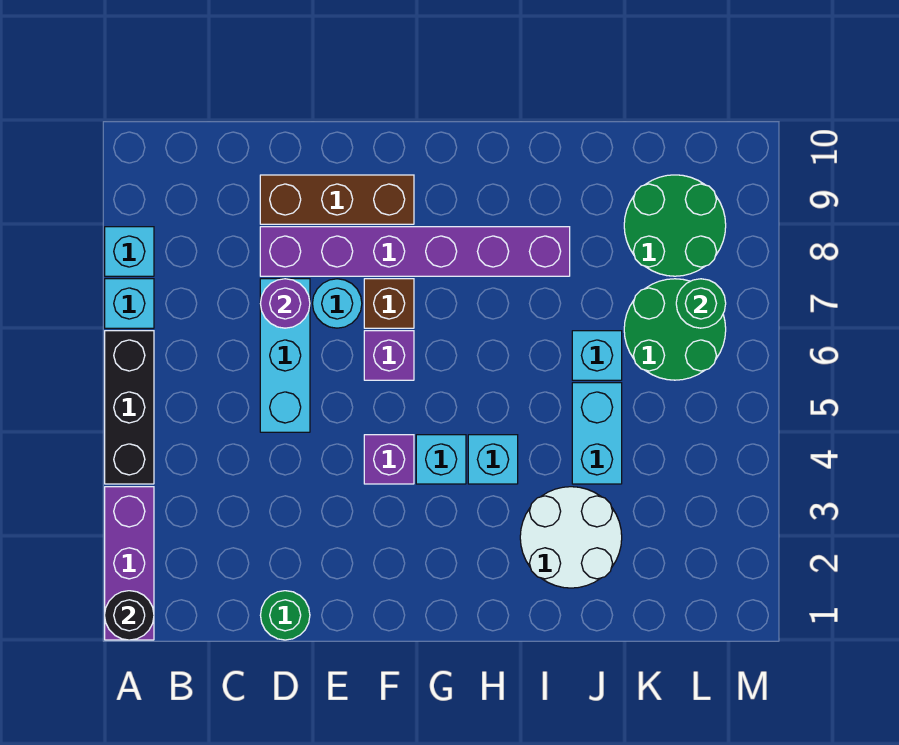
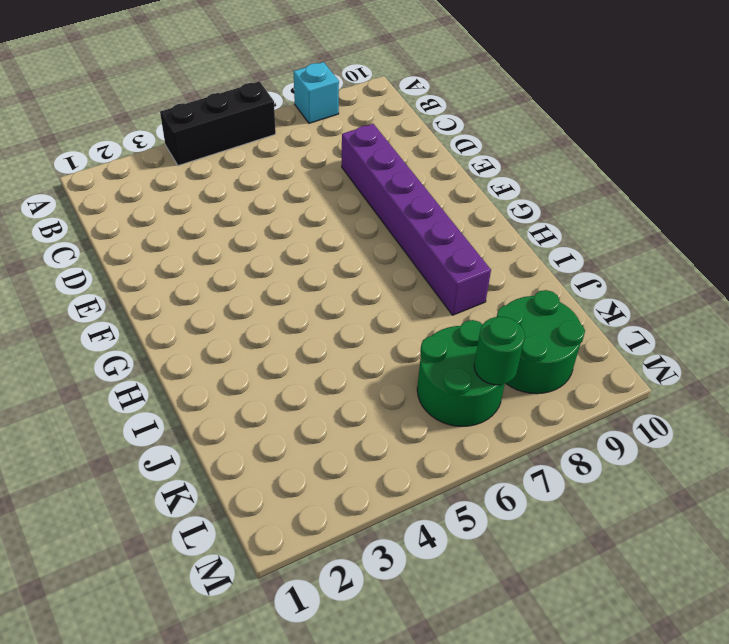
none -> purple 1x3 brick [105,487,154,640]
none -> cyan 1x1 brick [105,279,154,328]
none -> green 1x1 round brick [260,591,310,640]

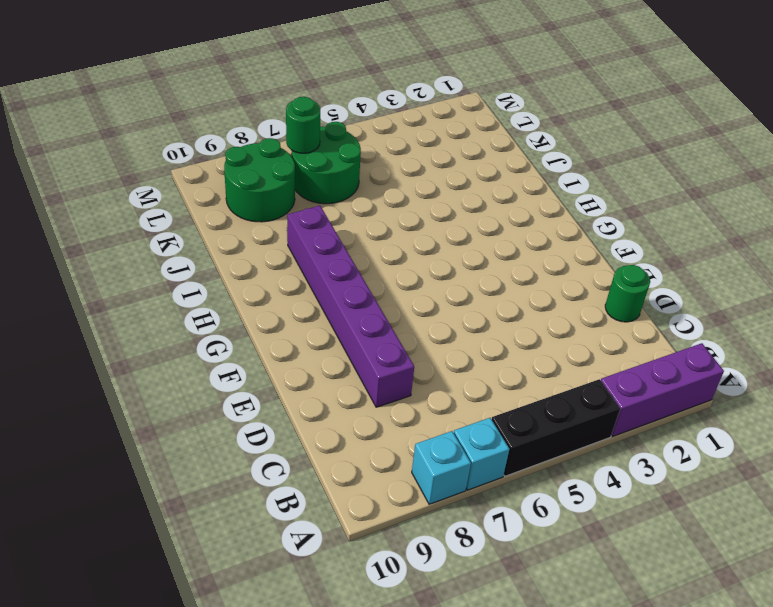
none -> cyan 1x3 brick [260,279,310,432]
none -> brown 1x3 brick [260,175,414,224]
none -> cyan 1x1 round brick [312,279,362,328]

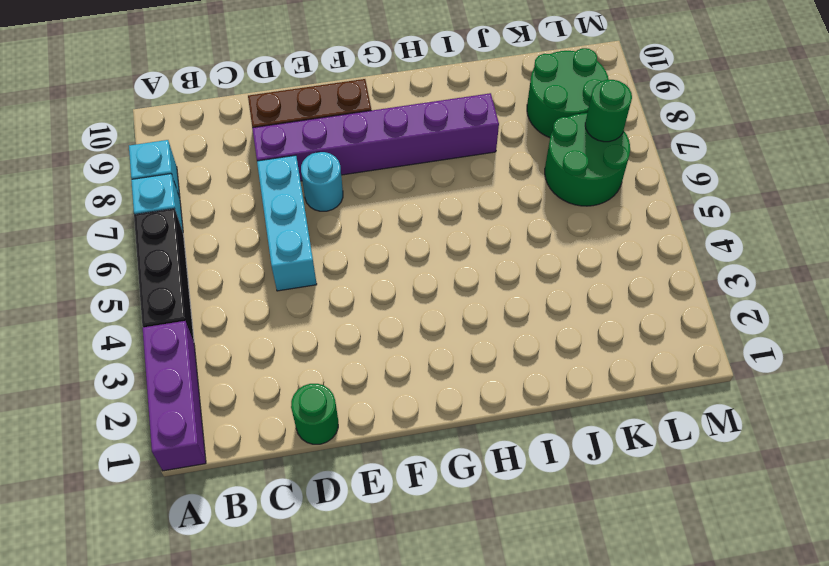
none -> purple 1x1 brick [364,435,414,484]
none -> purple 1x1 brick [364,331,414,380]
none -> brown 1x1 brick [364,279,414,328]

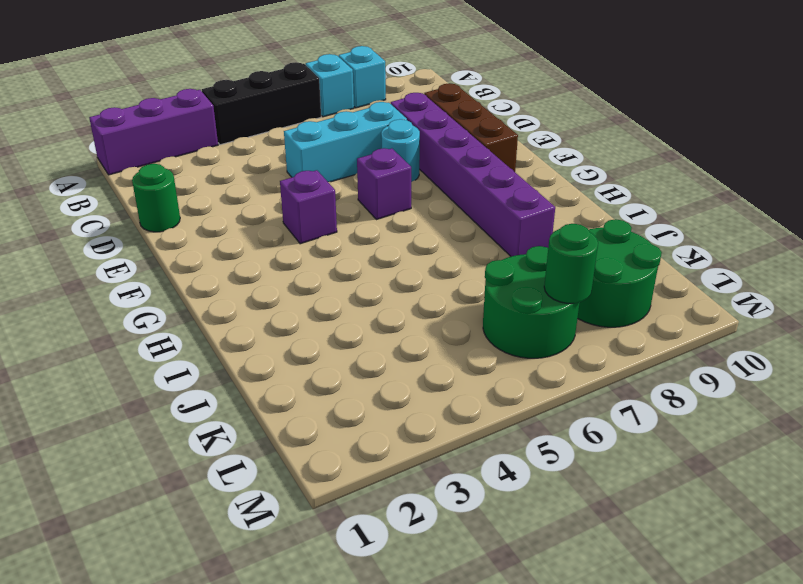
none -> brown 1x1 brick [364,279,414,328]
none -> cyan 1x1 brick [416,435,466,484]
none -> cyan 1x1 brick [468,435,518,484]

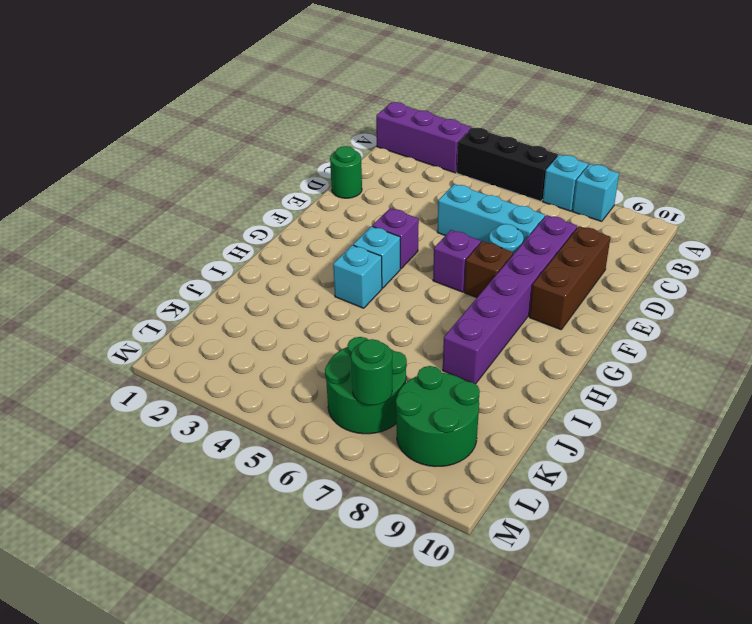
none -> white 2x2 round brick [520,487,622,588]
none -> cyan 1x2 brick [572,383,622,484]
none -> cyan 1x1 brick [572,331,622,380]

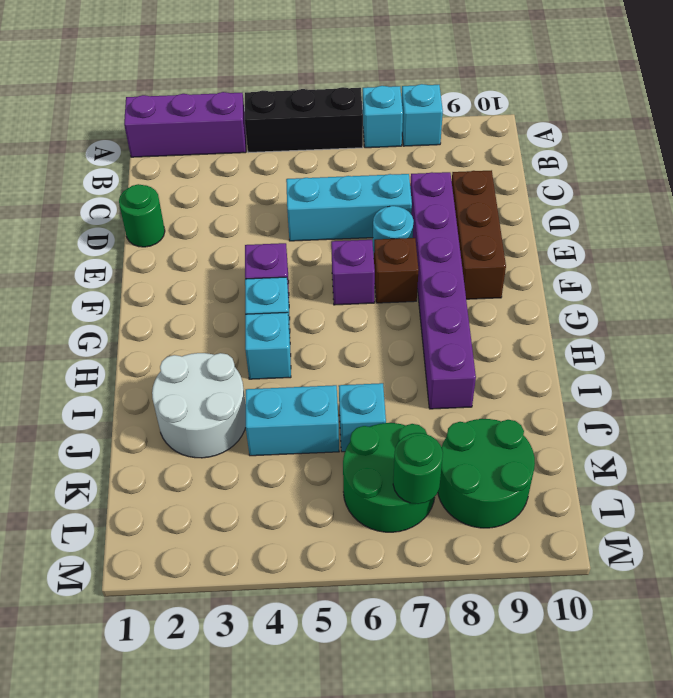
none -> black 1x1 round brick [105,591,154,640]
none -> purple 1x1 round brick [260,279,310,328]

